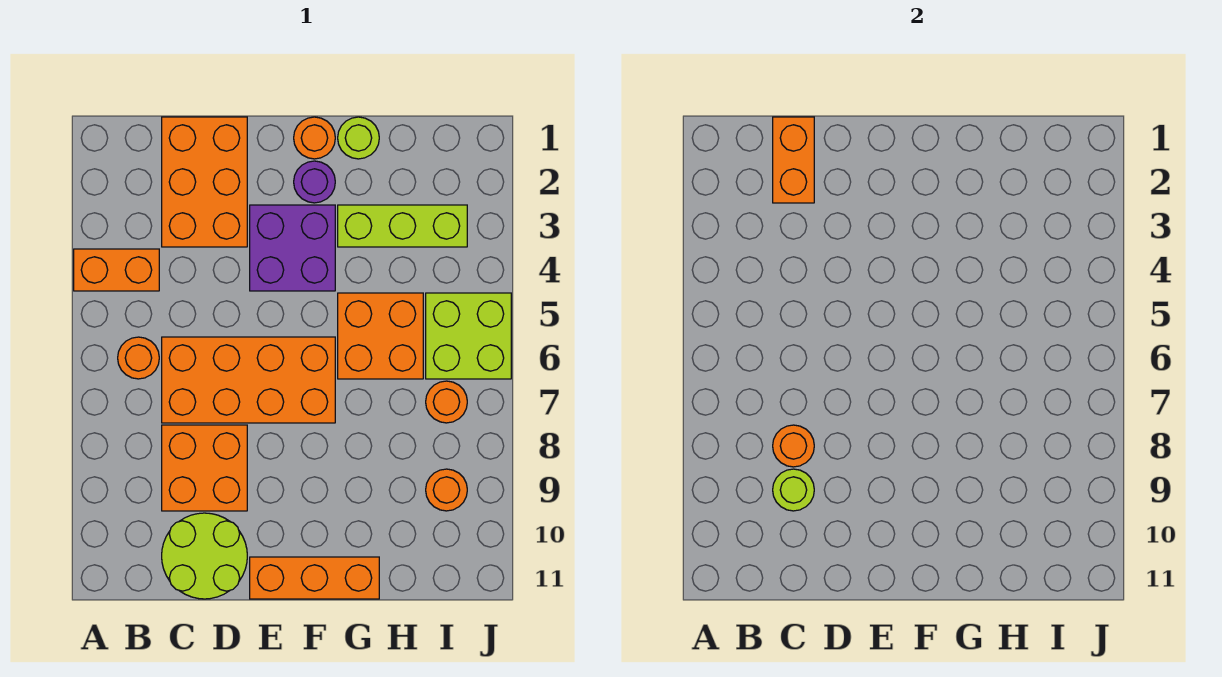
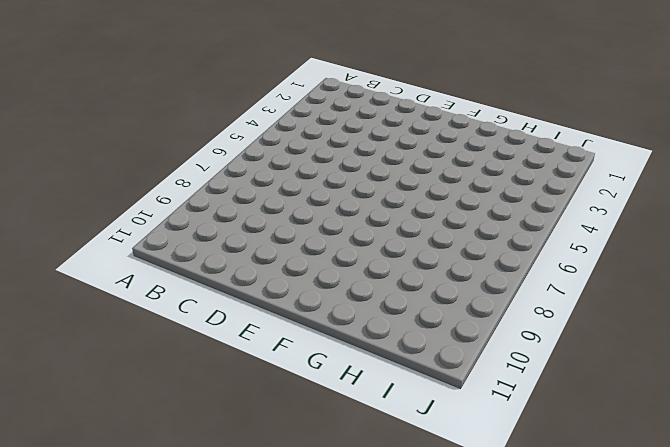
none -> orange 1x2 brick [74,249,159,291]
none -> orange 1x1 round brick [118,337,159,379]
none -> orange 2x3 brick [162,117,247,247]

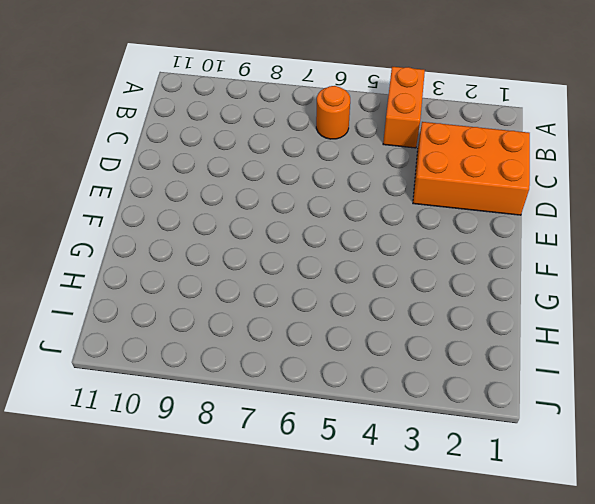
none -> orange 2x4 brick [162,337,335,423]
none -> orange 2x2 brick [162,425,247,511]
none -> lime 2x2 round brick [162,513,247,599]

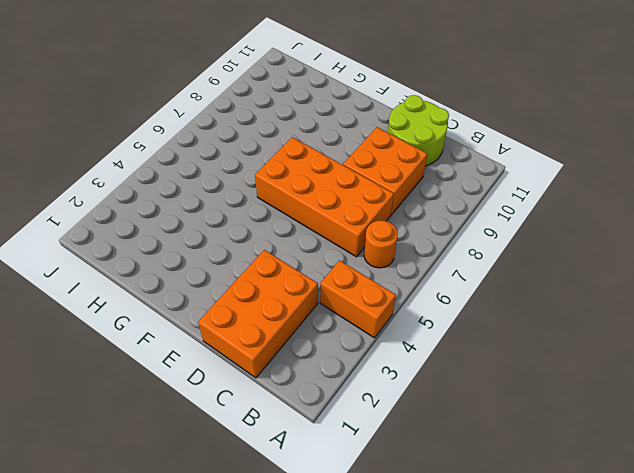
none -> purple 2x2 brick [250,205,335,291]
none -> orange 1x3 brick [250,557,379,599]
none -> orange 1x1 round brick [294,117,335,159]

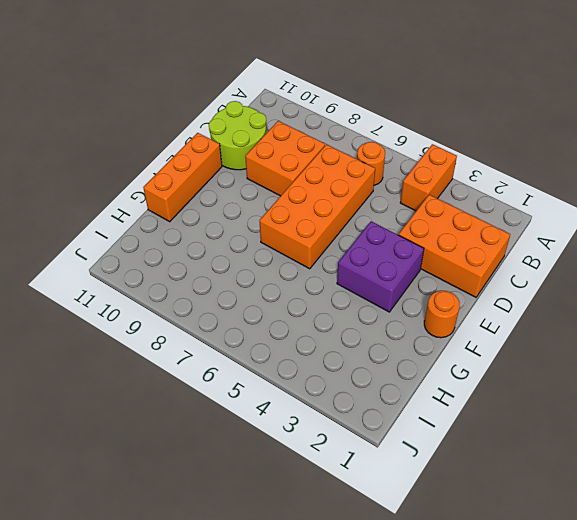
none -> purple 1x1 round brick [294,161,335,203]
none -> lime 1x1 round brick [338,117,379,159]
none -> lime 1x3 brick [338,205,467,247]

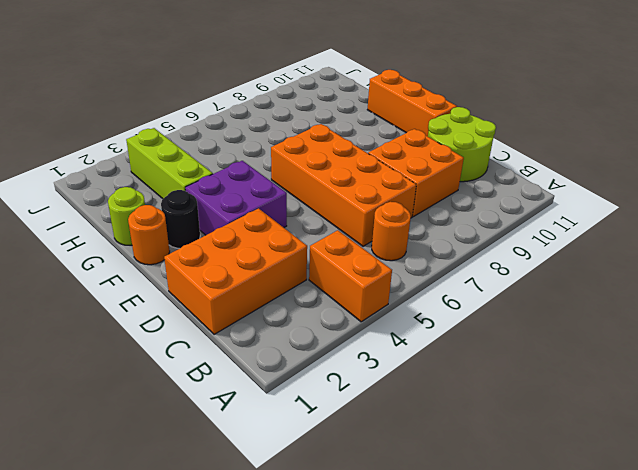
black 1x1 round brick [161,190,200,248] -> purple 1x1 round brick [294,161,335,203]
none -> orange 2x2 brick [338,293,423,379]
none -> lime 2x2 brick [426,293,511,379]
none -> orange 1x1 round brick [426,381,467,423]

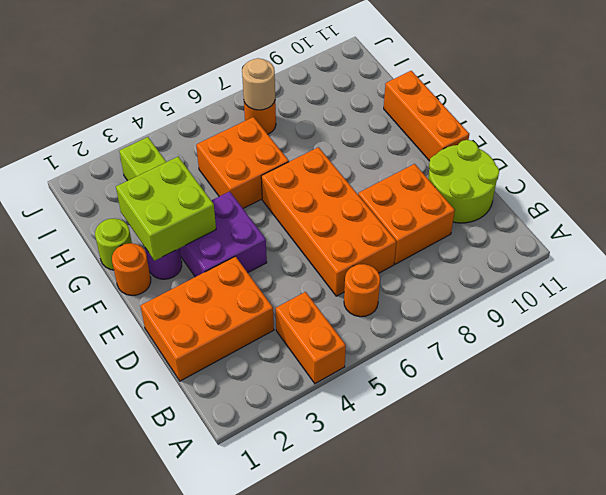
lime 2x2 brick [116,157,216,261] -> lime 2x2 brick moved to [426,293,511,379]
tan 1x1 round brick [242,58,275,110] -> none
none -> orange 1x1 round brick [426,469,467,511]
none -> orange 1x2 brick [773,117,814,203]
none -> orange 1x1 round brick [773,425,814,467]

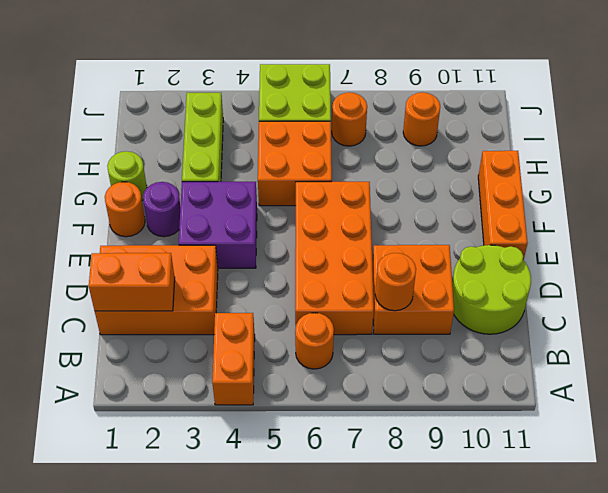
none -> lime 1x1 round brick [773,469,814,511]

